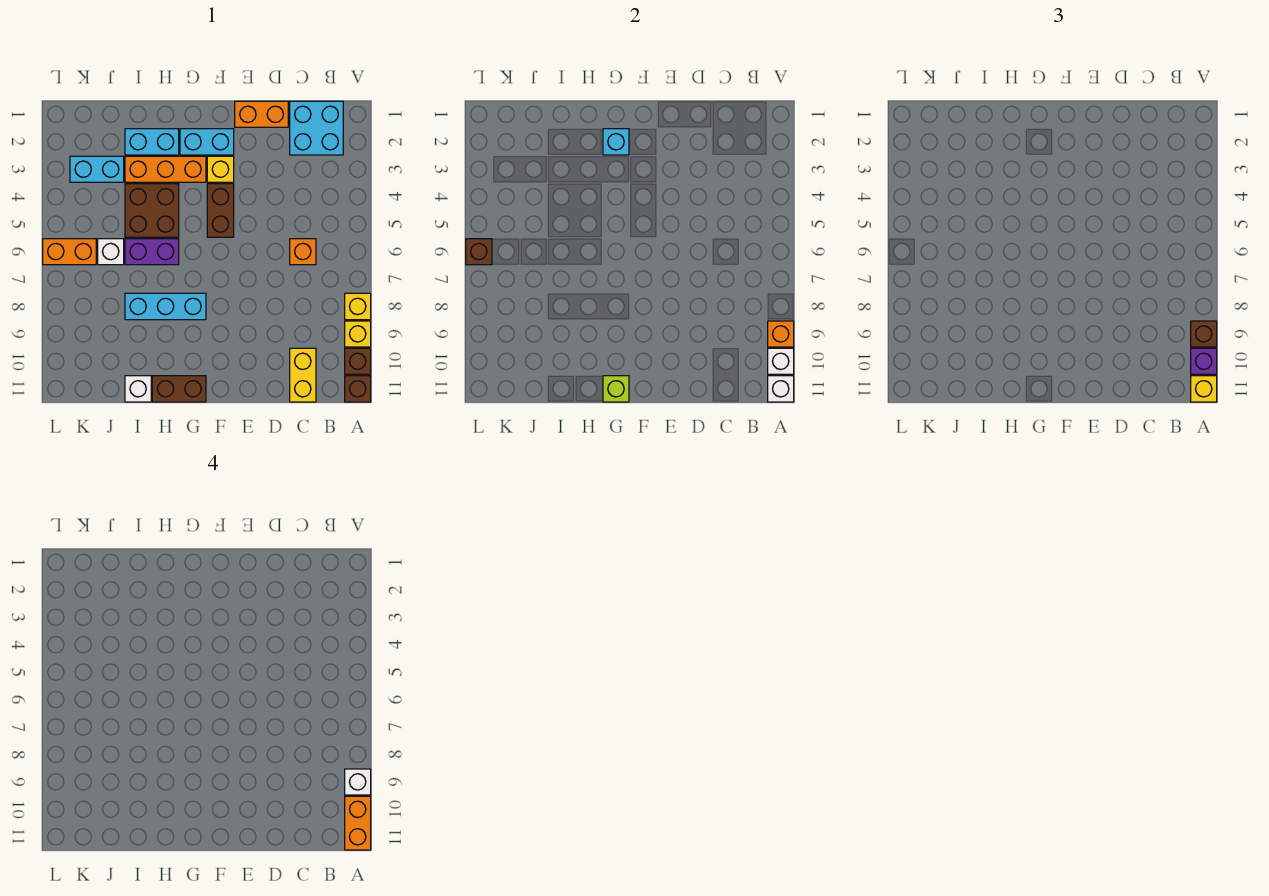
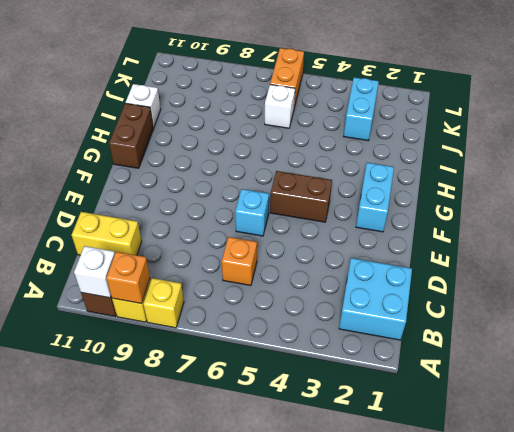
cyan 1x1 brick [235,189,269,236] -> cyan 1x1 brick moved to [603,129,629,155]
none -> brown 1x1 brick [345,376,371,402]
none -> orange 1x2 brick [235,101,288,127]
none -> yellow 1x1 brick [207,156,234,182]
none -> orange 1x3 brick [125,156,206,182]

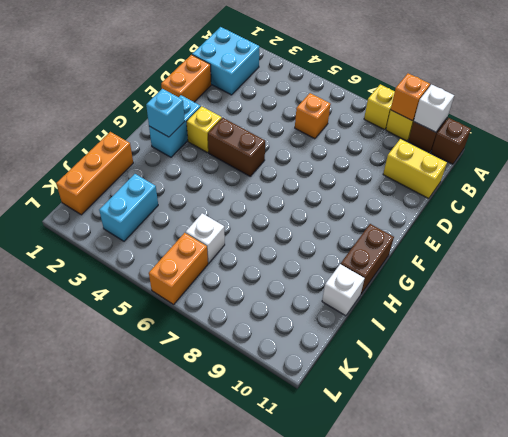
orange 1x3 brick [56,132,133,215] -> orange 1x3 brick moved to [125,156,206,182]
none -> cyan 1x3 brick [125,293,206,320]
none -> cyan 1x2 brick [125,129,179,155]
none -> brown 2x2 brick [125,184,179,237]
none -> purple 1x2 brick [125,239,179,265]

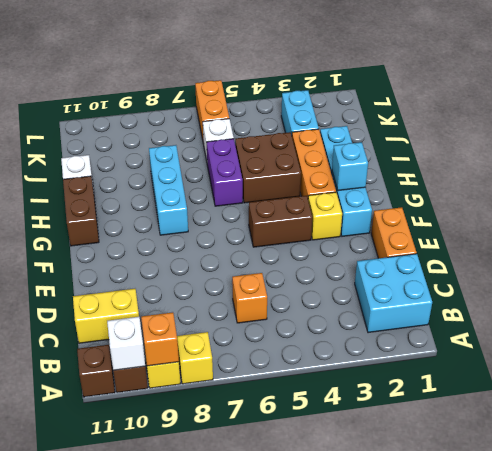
none -> white 1x1 brick [768,376,794,402]
none -> lime 1x1 brick [603,376,629,402]
none -> brown 1x1 brick [466,239,492,265]
none -> brown 1x1 brick [1191,321,1217,347]

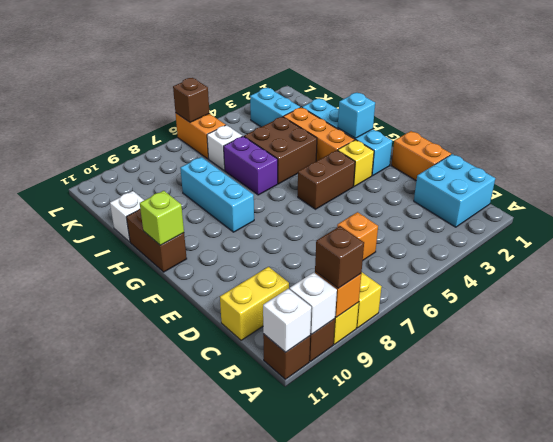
none -> purple 1x1 brick [1191,348,1217,374]
none -> yellow 1x1 brick [1191,376,1217,402]
none -> white 1x1 brick [345,769,371,795]
none -> orange 1x2 brick [345,796,371,850]

